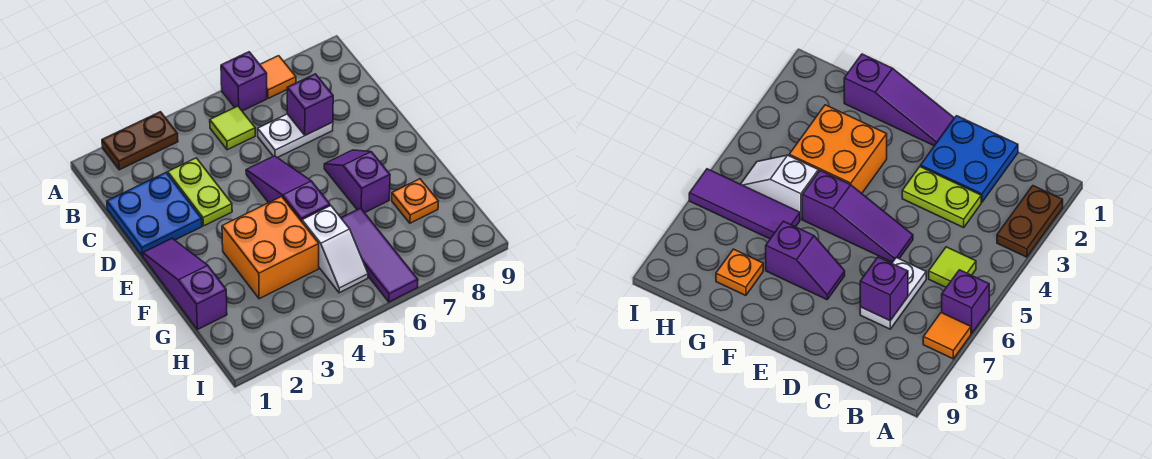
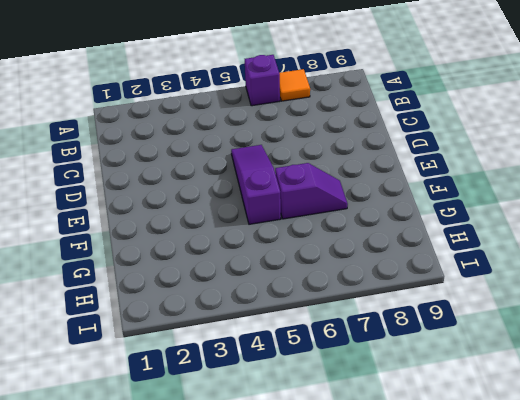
purple 1x2 slope [275,163,348,219] -> purple 1x2 slope turned to [324,150,390,213]
none -> brown 1x2 plate [102,112,178,170]
none -> lime 1x1 tile [210,106,255,150]
none -> blue 2x2 plate [107,173,202,256]

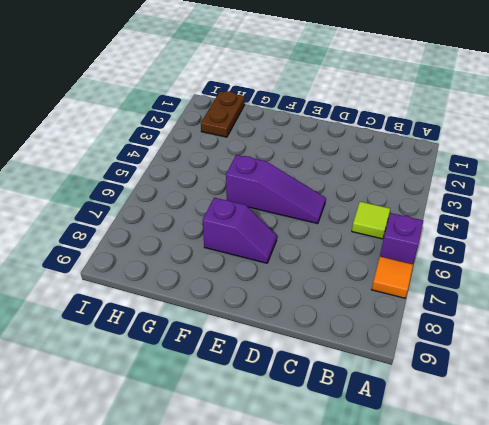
brown 1x2 plate [201,91,245,137] -> brown 1x2 plate moved to [102,112,178,170]
none -> blue 2x2 plate [107,173,202,256]
none -> lime 1x2 plate [168,158,232,226]
none -> white 1x2 plate [258,114,333,158]

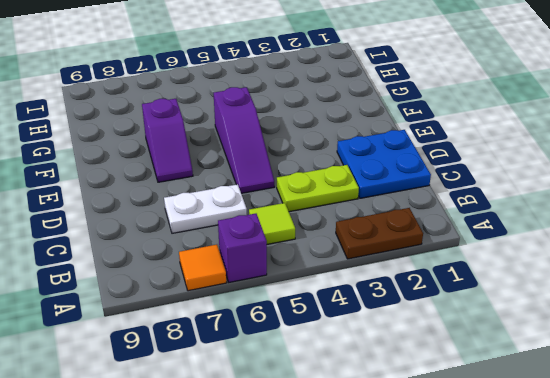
lime 1x2 plate [277,165,359,212] -> lime 1x2 plate turned to [168,158,232,226]
none -> purple 1x3 slope [143,238,227,330]
none -> orange 2x2 brick [222,197,319,299]
none -> white 1x2 slope [302,206,368,293]

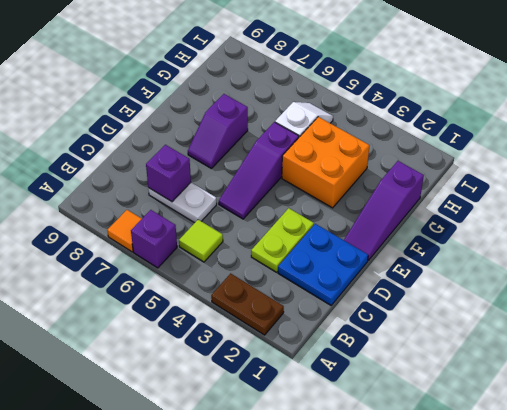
none -> purple 1x3 tile [341,208,418,302]
none -> orange 1x1 plate [392,179,438,223]

